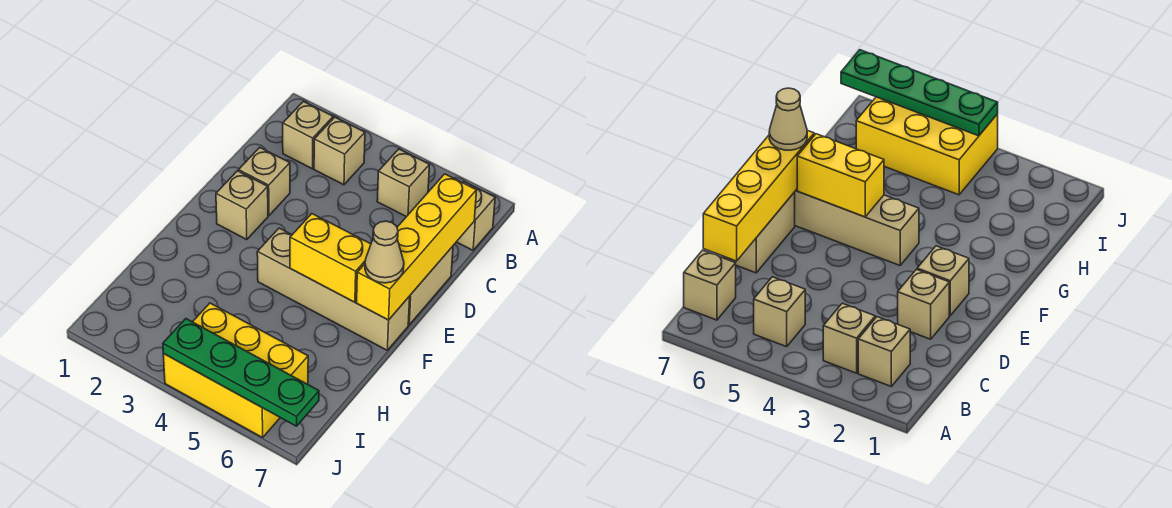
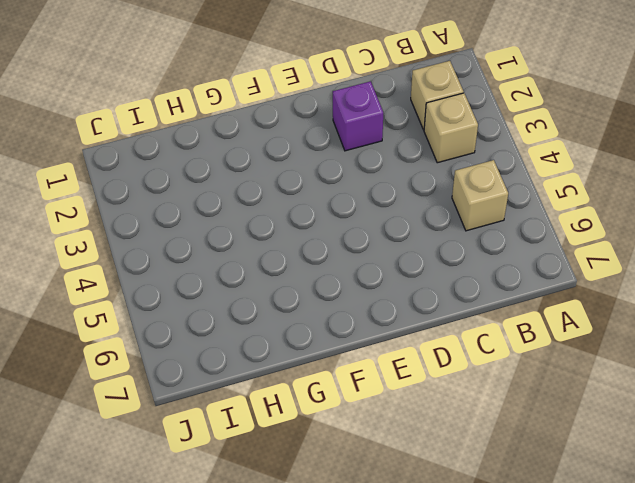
purple 1x1 brick [333,81,383,151] -> tan 1x1 brick [239,148,290,216]
none -> tan 1x1 brick [457,182,495,250]
none -> tan 1x2 brick [408,246,453,325]
none -> tan 1x1 brick [216,171,268,240]

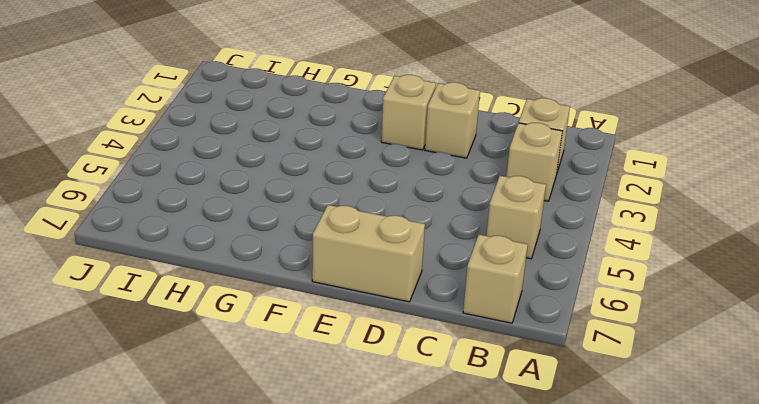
none -> tan 1x4 brick [257,228,410,350]
none -> yellow 2x3 brick [163,303,308,438]
none -> yellow 1x4 brick [357,174,477,320]

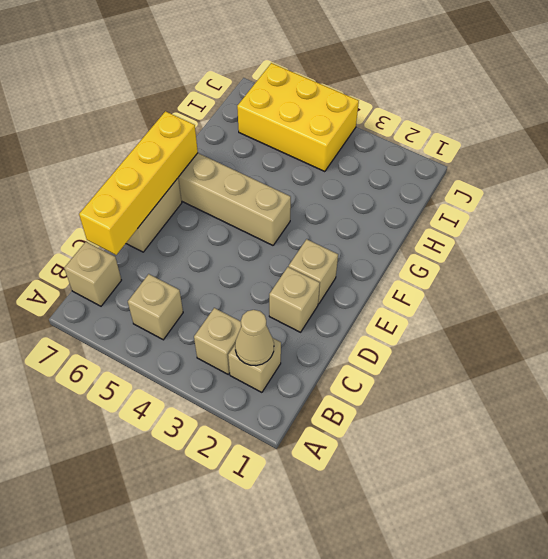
tan 1x1 cone [235,310,274,366] -> tan 1x1 cone moved to [365,221,404,283]
none -> yellow 1x2 brick [290,214,371,302]
none -> green 1x4 plate [163,319,319,426]

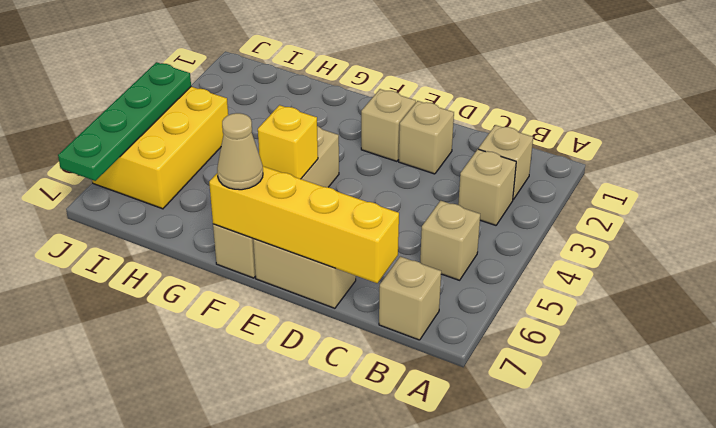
yellow 1x1 brick [258,105,318,179] -> yellow 1x2 brick [290,214,371,302]

